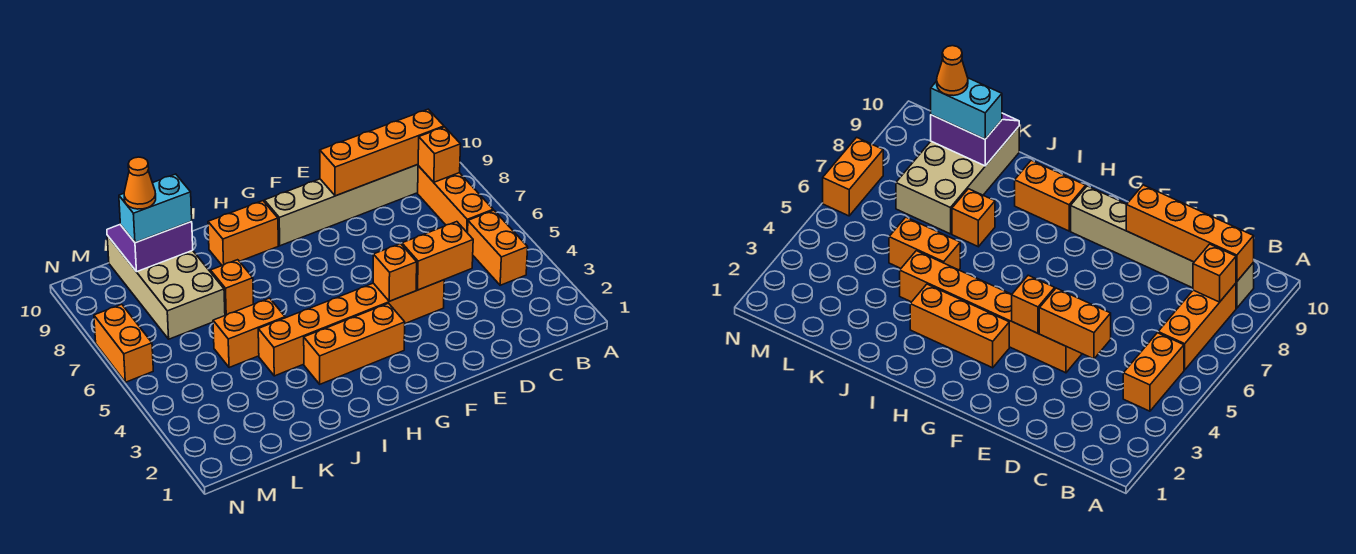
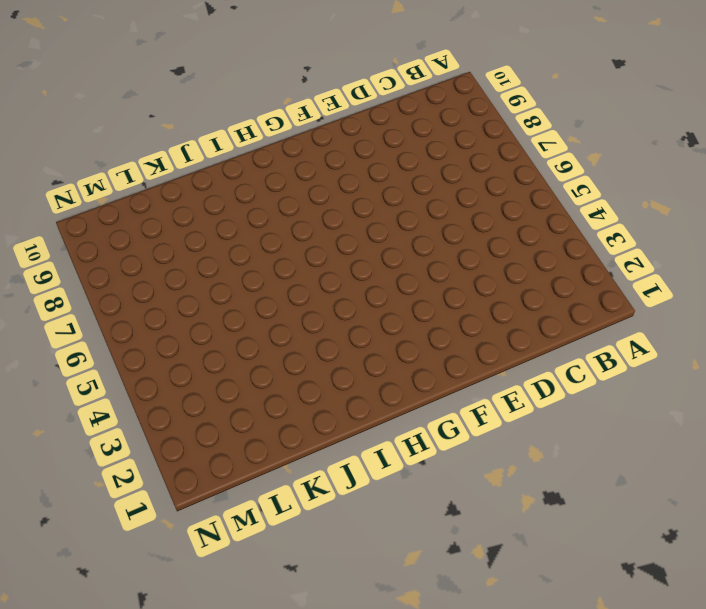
none -> orange 1x2 brick [468,210,528,285]
none -> orange 1x3 brick [418,166,493,233]
none -> tan 1x6 brick [264,165,418,246]

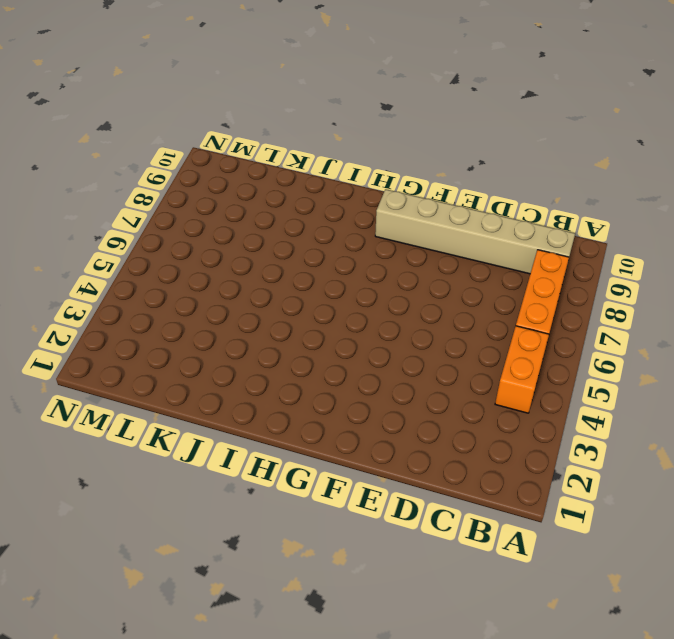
none -> orange 1x6 brick [258,280,444,376]
none -> orange 1x3 brick [304,303,405,384]
none -> orange 1x2 brick [208,201,278,265]

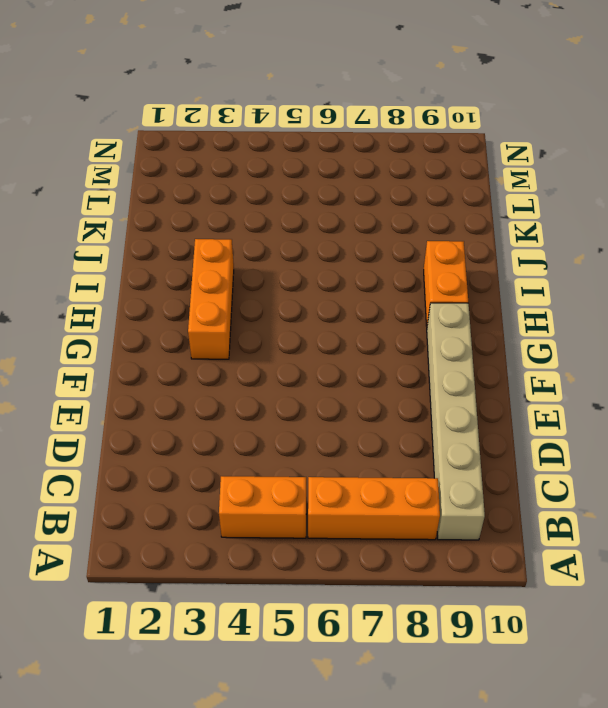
none -> orange 1x6 brick [258,280,444,376]
none -> orange 1x2 brick [213,298,285,368]
none -> orange 1x1 brick [211,260,253,315]

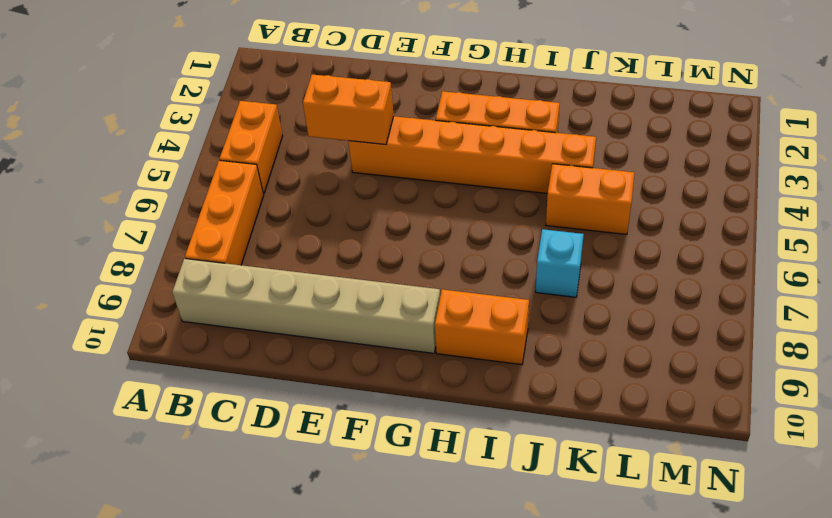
cyan 1x1 brick [536,229,584,297] -> orange 1x1 brick [211,260,253,315]
none -> tan 2x4 brick [107,236,225,339]
none -> orange 1x2 brick [94,304,153,382]
none -> orange 1x1 brick [418,127,461,182]

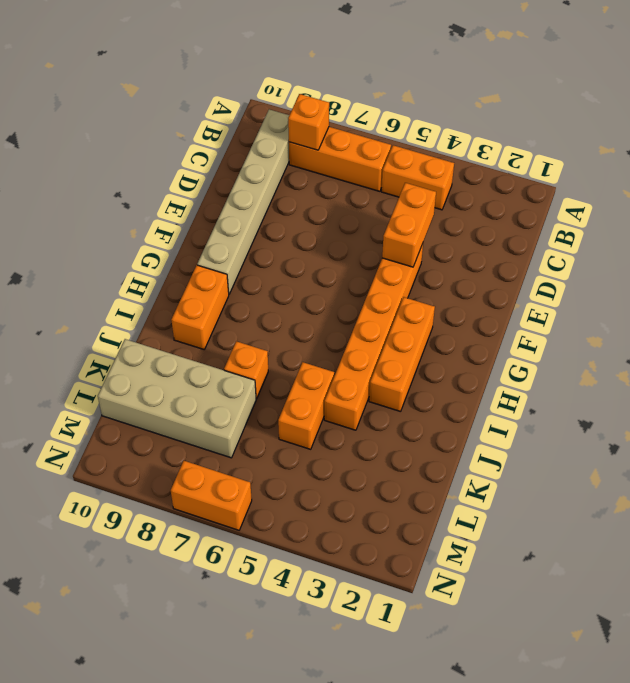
none -> orange 1x4 brick [320,109,444,196]
none -> orange 1x1 brick [373,243,417,301]
none -> purple 2x2 slope [107,222,193,272]

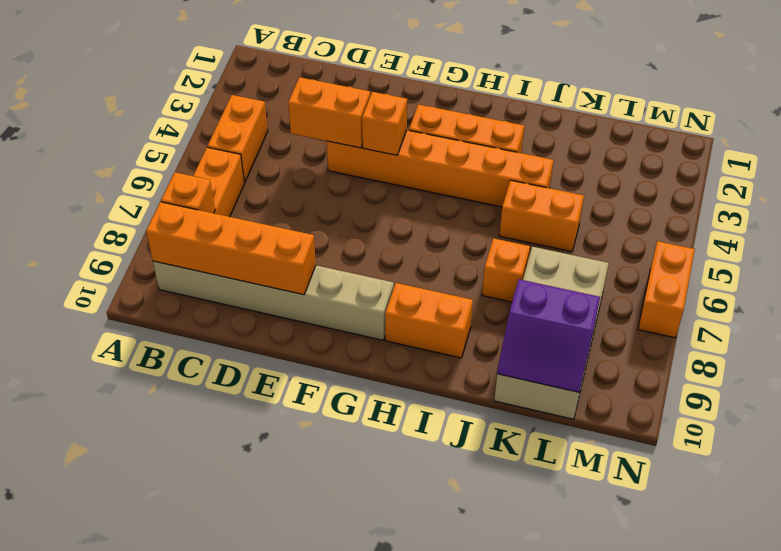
none -> cyan 1x2 brick [119,174,192,243]
none -> orange 1x1 cone [124,157,156,209]

